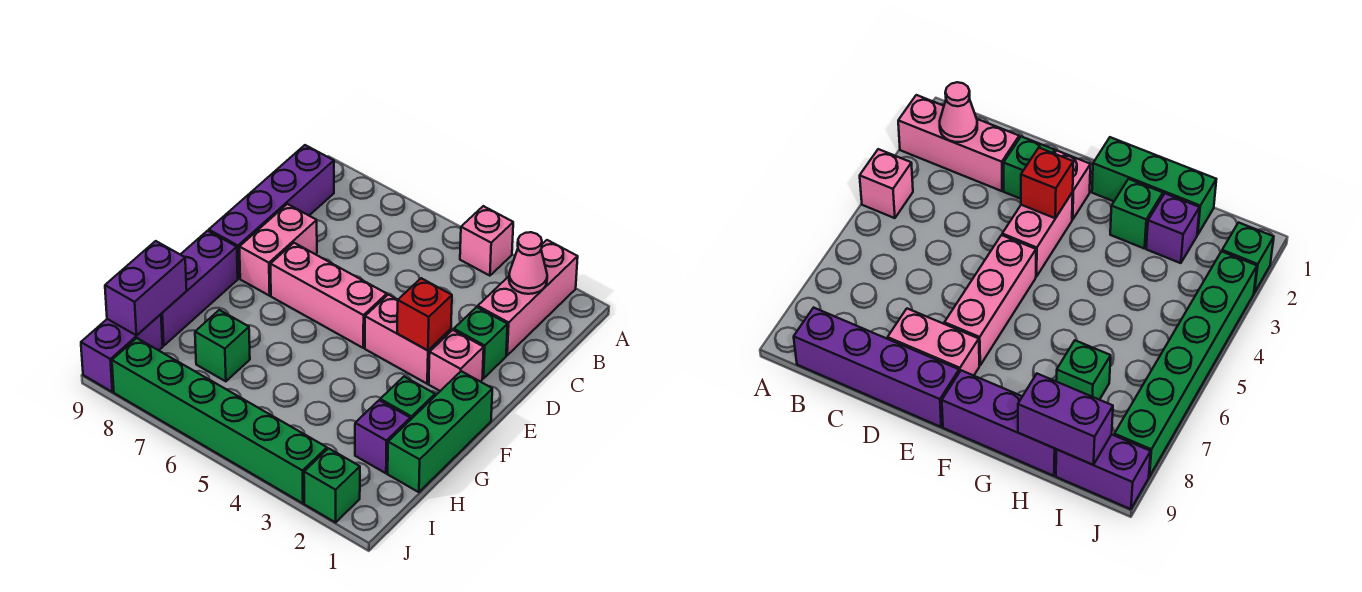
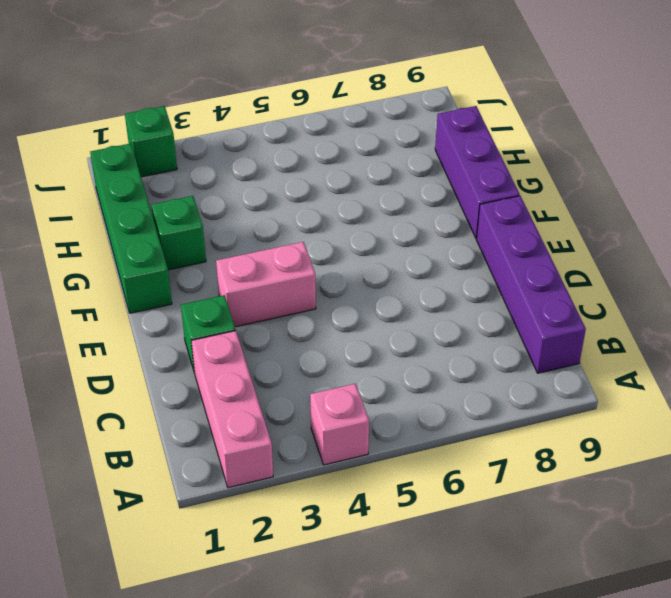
green 1x4 brick [90,143,172,313] -> green 1x3 brick [388,371,492,492]
none -> pink 1x2 brick [239,204,317,296]
none -> pink 1x1 brick [429,330,484,391]
none -> pink 1x3 brick [270,243,387,348]

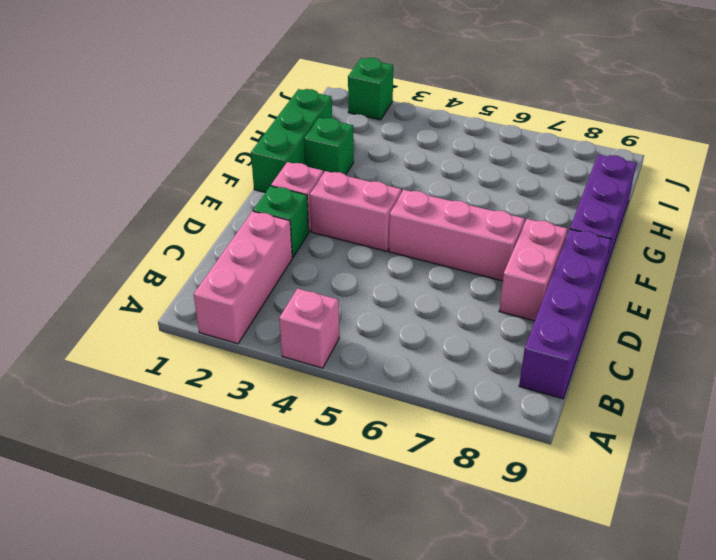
none -> purple 1x1 brick [355,400,410,473]
none -> green 1x1 brick [195,310,250,381]
none -> purple 1x2 brick [81,314,163,392]

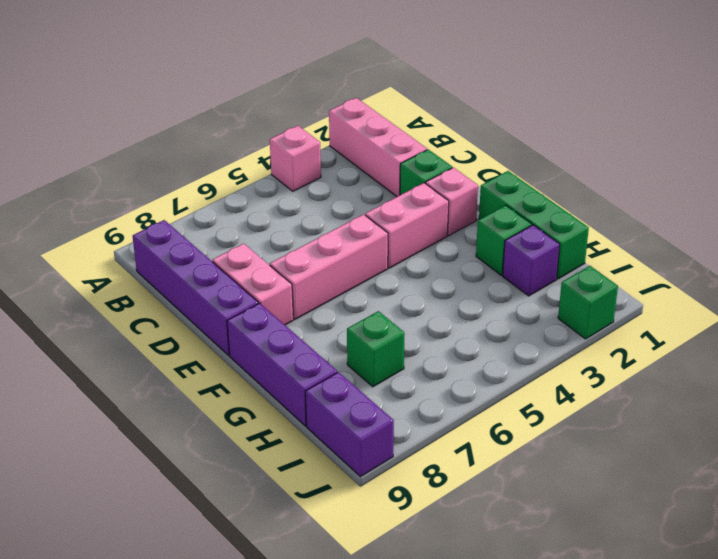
none -> green 1x6 brick [112,338,327,503]
none -> pink 1x1 cone [509,232,547,294]
none -> red 1x1 brick [397,278,452,350]

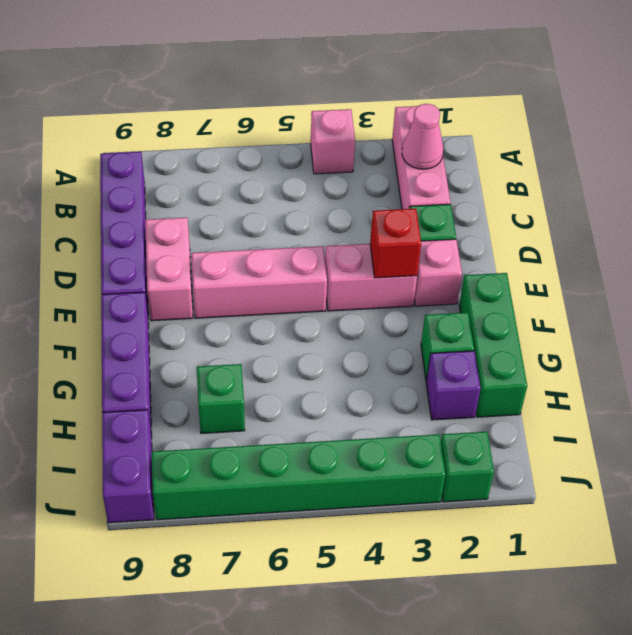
none -> purple 1x2 brick [105,241,187,335]

